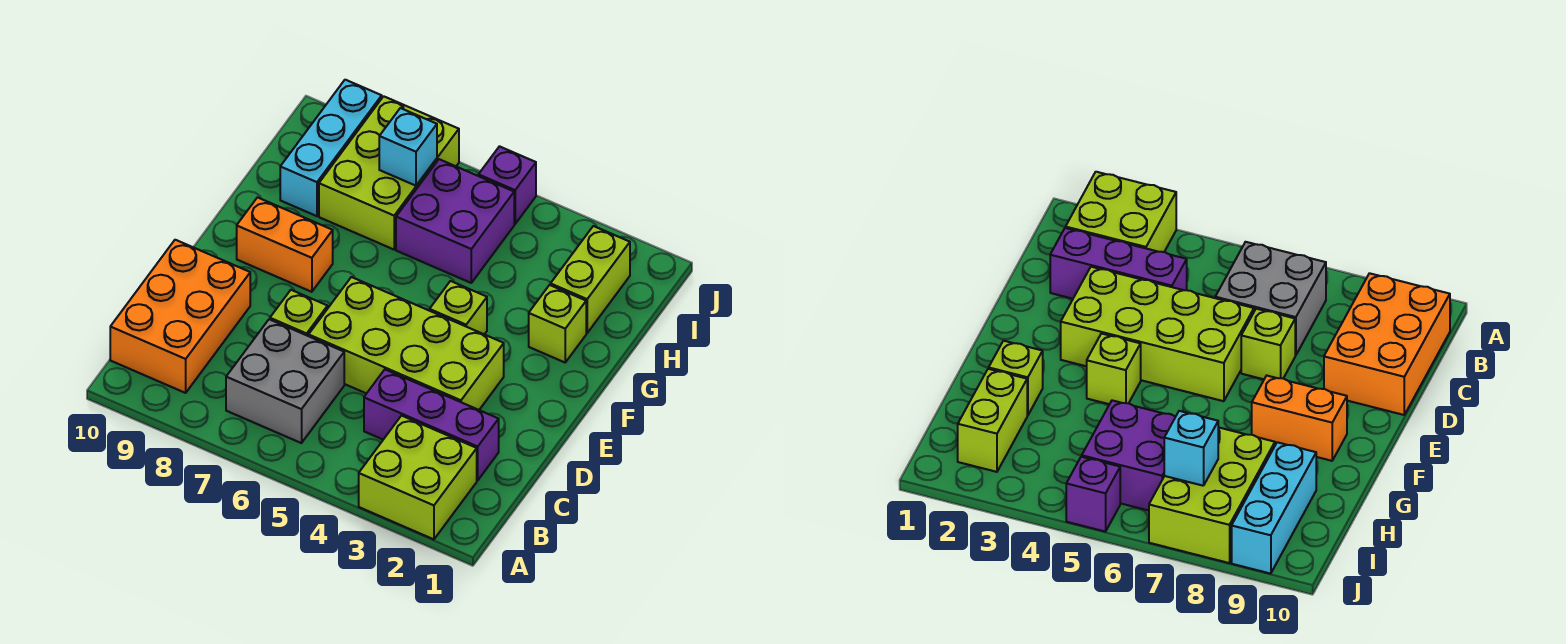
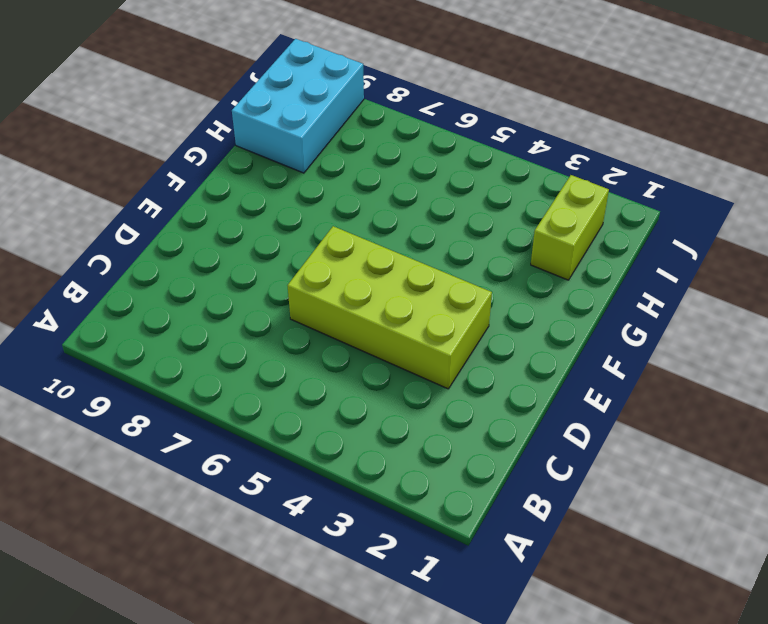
cyan 2x3 brick [232,39,364,173] -> cyan 1x3 brick [280,80,382,216]
none -> lime 2x2 brick [359,416,477,539]
none -> grey 2x2 brick [226,319,344,443]
none -> orange 2x3 brick [110,240,250,393]

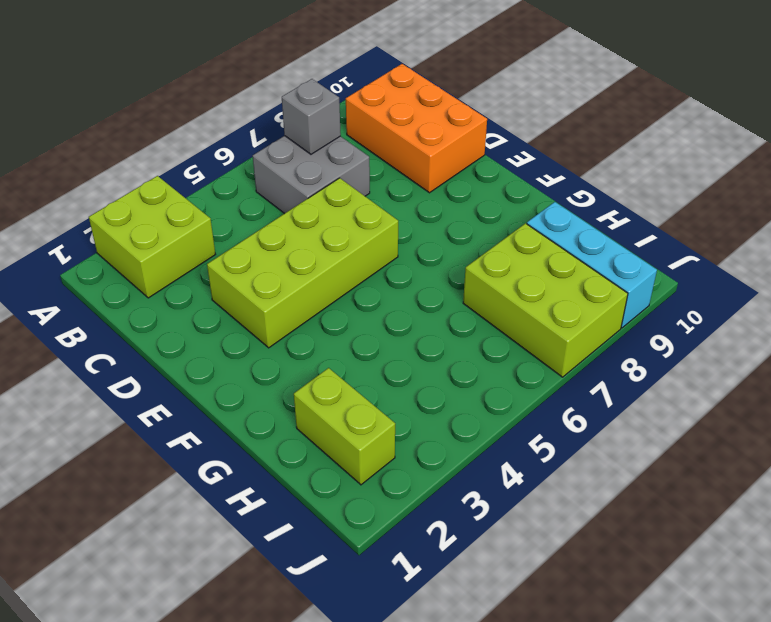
grey 1x1 brick [282,79,341,154] -> none
none -> purple 1x3 brick [364,370,499,480]
none -> lime 1x1 brick [270,290,328,336]
none -> lime 1x1 brick [430,281,487,334]

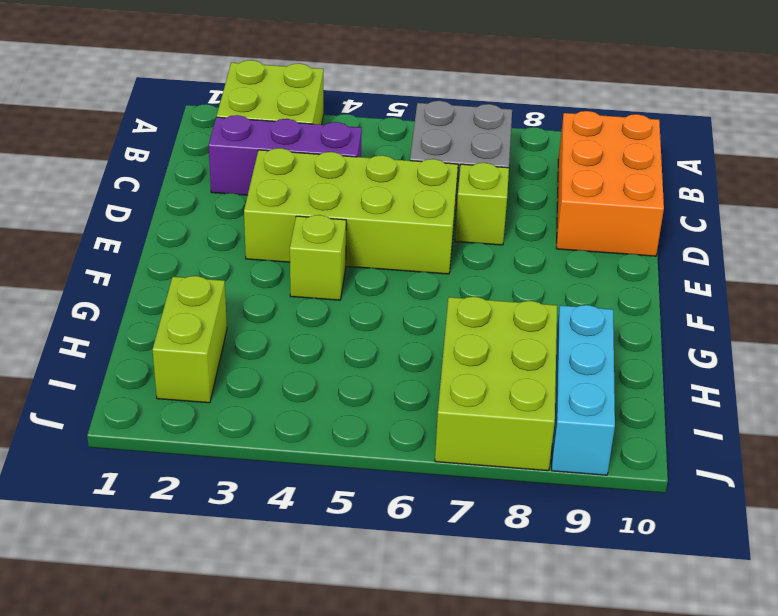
none -> orange 1x2 brick [237,197,333,292]
none -> lime 1x1 brick [529,285,586,362]
none -> purple 2x2 brick [396,159,514,283]

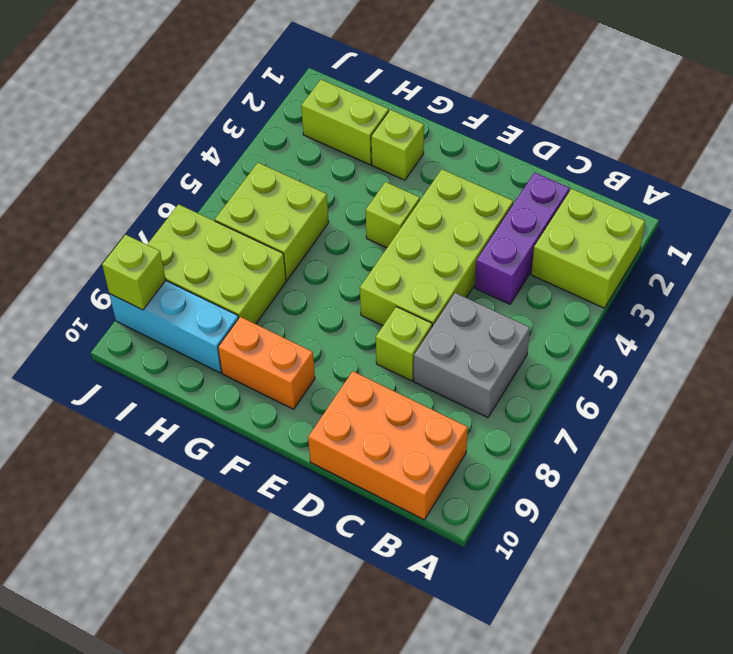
orange 1x2 brick [218,317,315,409] -> orange 1x2 brick turned to [237,197,333,292]
lime 2x2 brick [215,163,329,280] -> purple 2x2 brick [396,159,514,283]
lime 1x1 brick [102,235,166,310] -> none
none -> purple 1x1 brick [478,146,536,224]
none -> cyan 1x1 brick [379,108,437,186]

